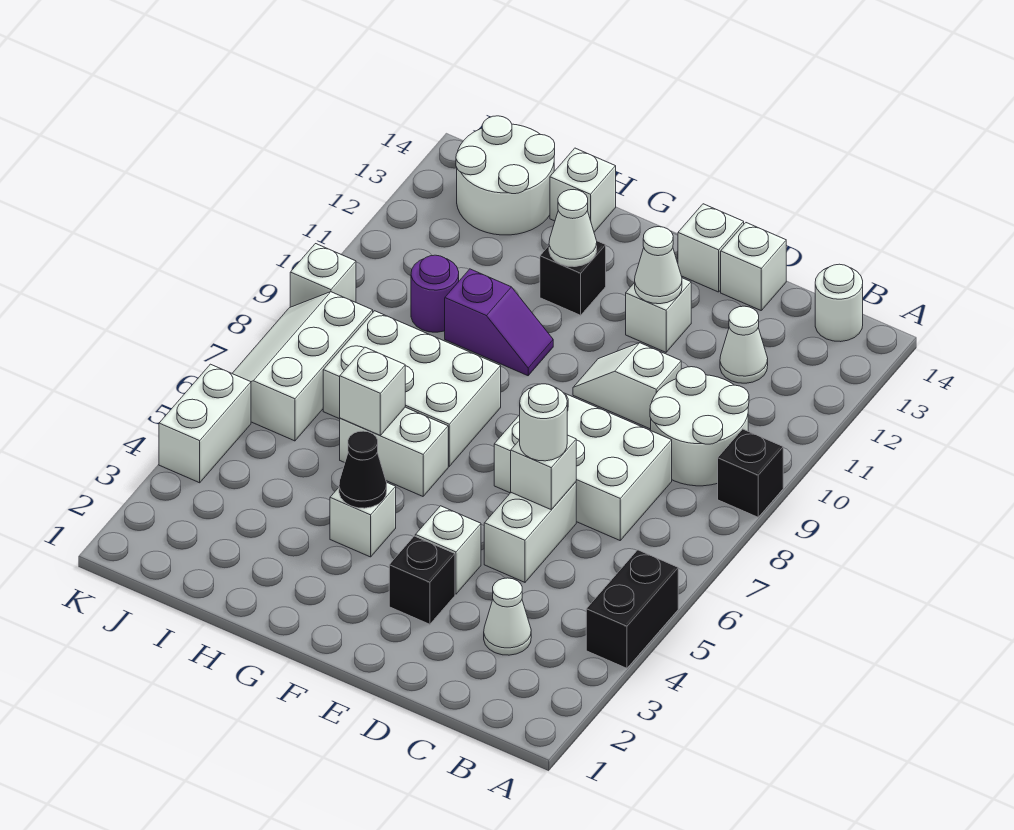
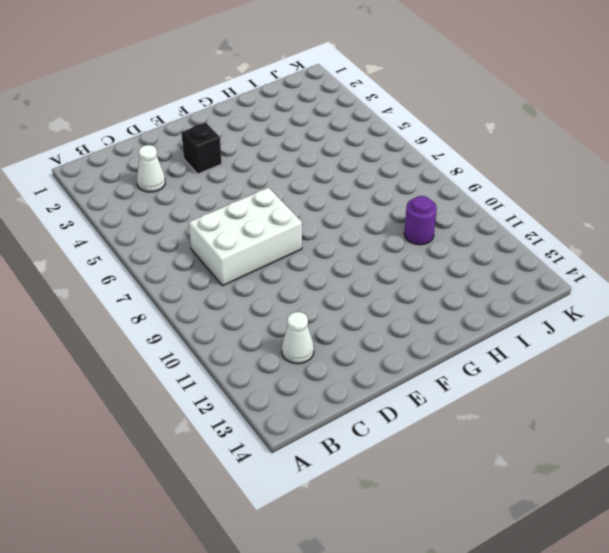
none -> black 1x2 brick [586,550,678,668]
none -> black 1x1 brick [718,429,783,517]
none -> white 2x2 round brick [650,367,749,486]
none -> white 1x1 round brick [815,264,863,342]

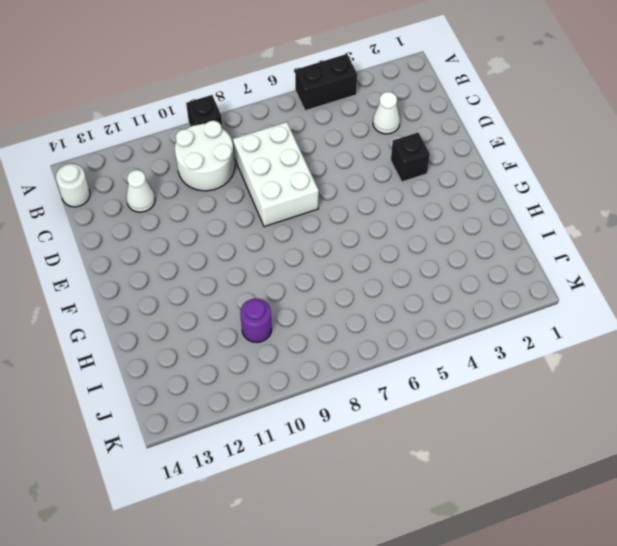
none -> white 1x2 brick [484,482,576,582]
none -> white 1x2 slope [573,343,681,429]
none -> white 1x1 brick [721,223,786,310]
none -> white 1x1 brick [415,506,481,594]

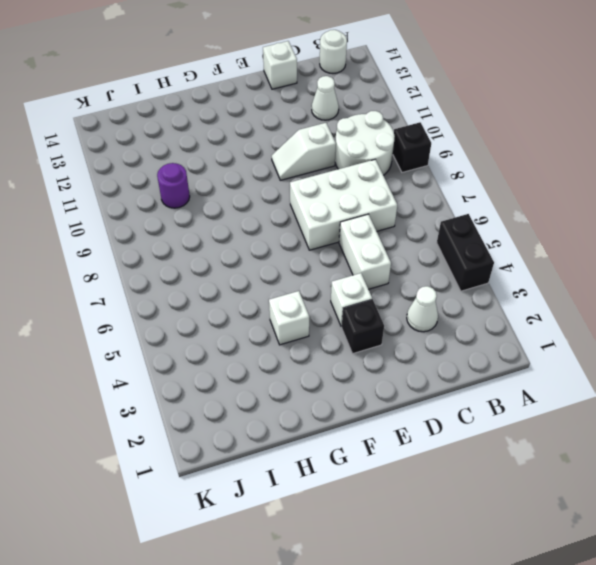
none -> white 1x1 brick [626,278,691,352]
none -> white 1x1 brick [678,204,744,292]
none -> white 1x2 brick [340,407,448,496]
none -> white 2x3 brick [323,311,501,466]

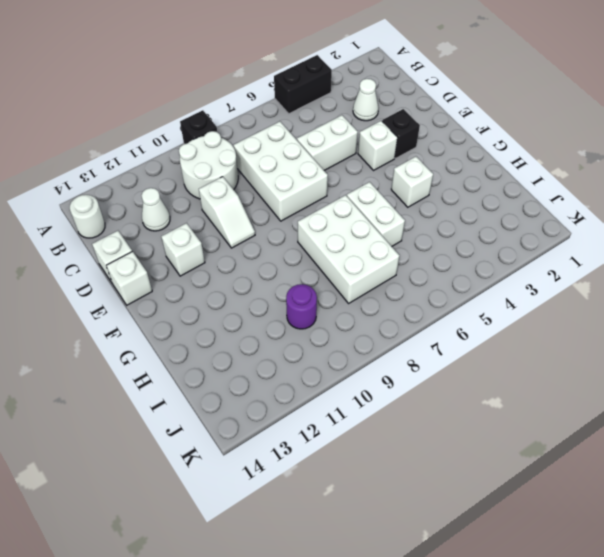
none -> purple 1x2 slope [445,269,553,376]
none -> black 1x1 brick [540,241,606,315]
none -> white 1x1 brick [550,148,616,232]
none -> white 2x2 round brick [456,116,555,235]

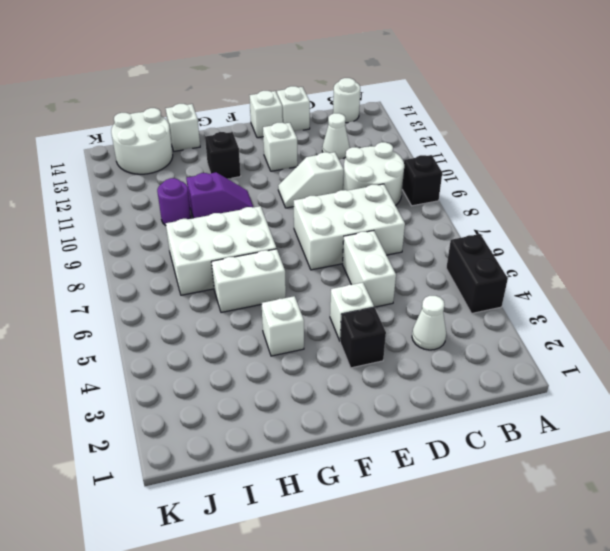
none -> white 2x3 slope [232,292,373,441]
none -> white 1x2 brick [159,364,251,483]
none -> white 1x1 brick [290,244,356,307]
none -> white 1x1 brick [511,435,576,510]

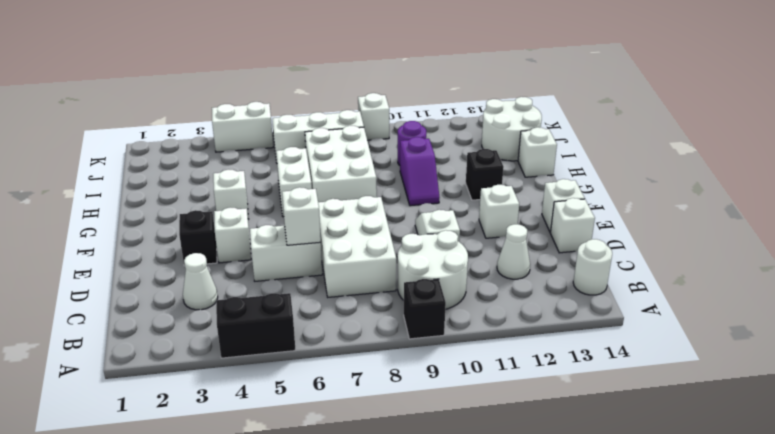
none -> white 1x1 cone [634,227,682,304]
none -> black 1x1 cone [339,431,387,508]
none -> white 1x1 cone [549,190,597,267]
none -> white 1x1 brick [340,347,405,435]

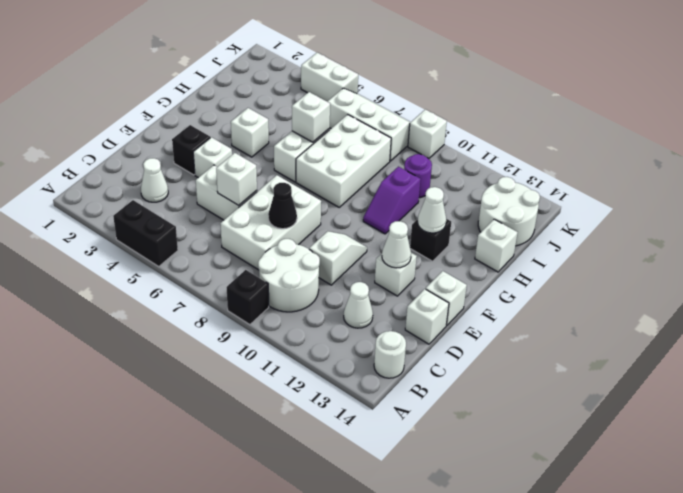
black 1x1 cone [268,183,297,229] -> black 1x1 cone moved to [339,431,387,508]
none -> white 1x1 round brick [520,384,567,461]

